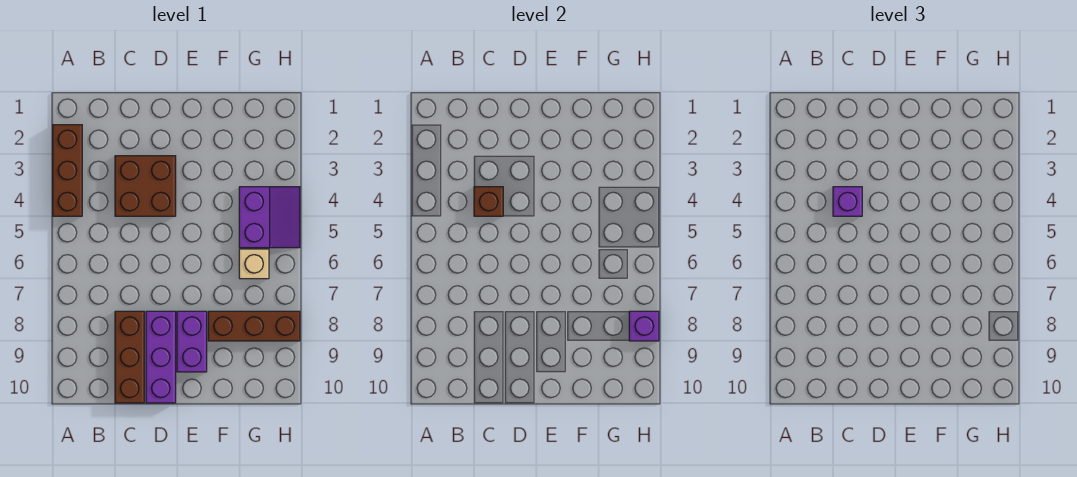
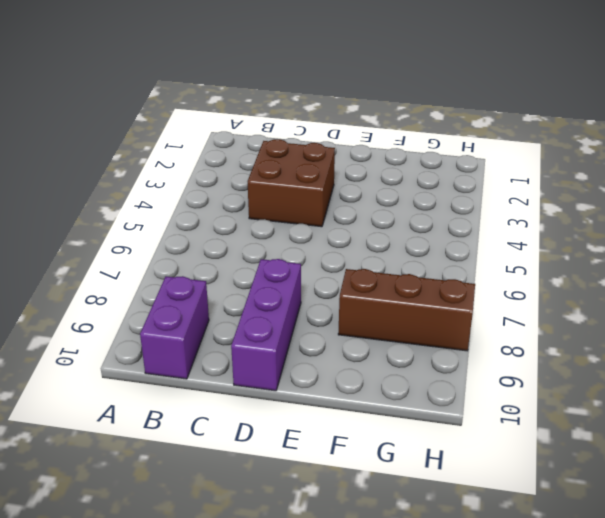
purple 1x2 brick [140,276,209,379] -> purple 1x2 brick moved to [177,311,207,372]
none -> brown 1x3 brick [53,125,82,216]
none -> brown 1x3 brick [115,311,144,403]

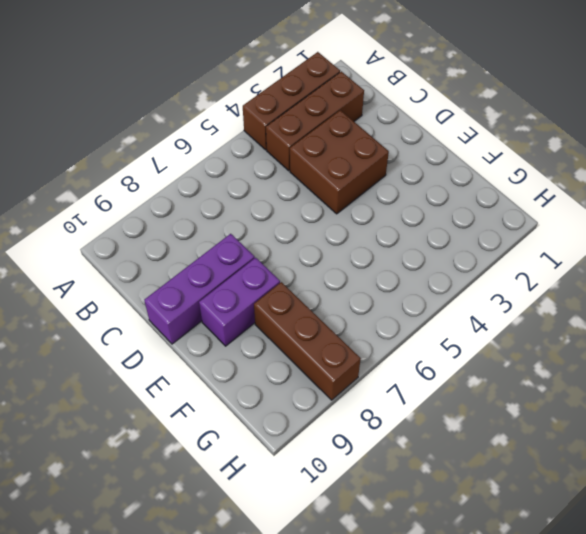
brown 1x3 brick [266,71,364,171] -> brown 1x3 brick moved to [115,311,144,403]
none -> purple 2x2 slope [239,187,300,248]
none -> tan 1x1 brick [239,249,269,279]

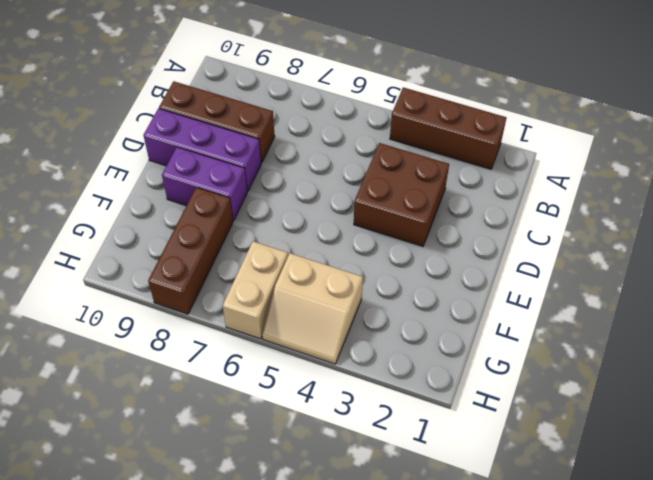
tan 2x2 slope [262,253,363,364] -> purple 2x2 slope [239,187,300,248]
tan 1x2 brick [223,241,288,339] -> tan 1x1 brick [239,249,269,279]
none -> brown 1x1 brick [474,187,503,216]
none -> purple 1x1 brick [629,311,659,341]

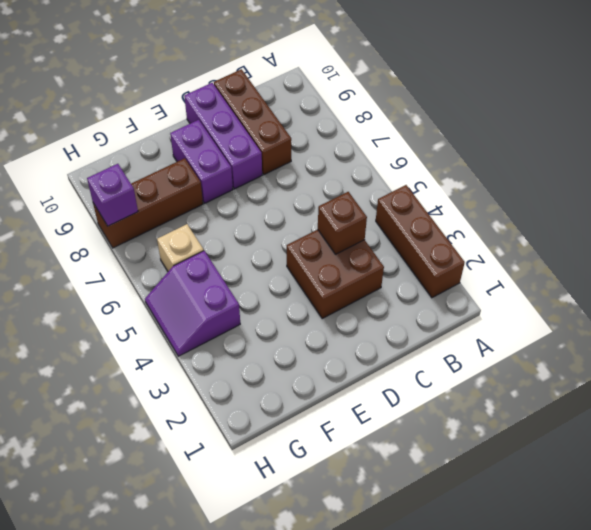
none -> purple 1x1 brick [833,187,862,216]

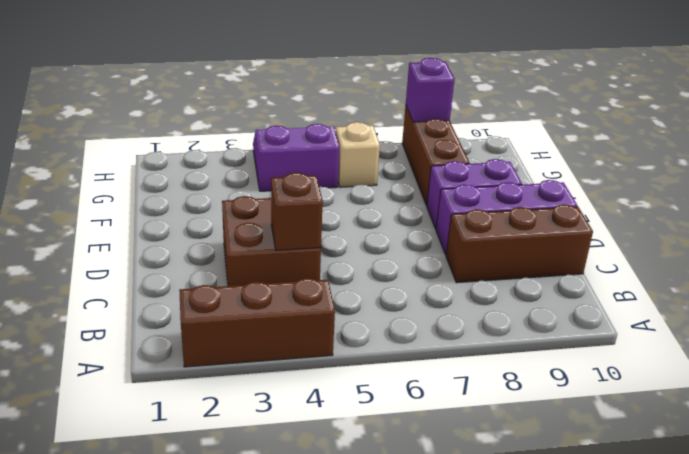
none -> purple 1x1 brick [833,187,862,216]

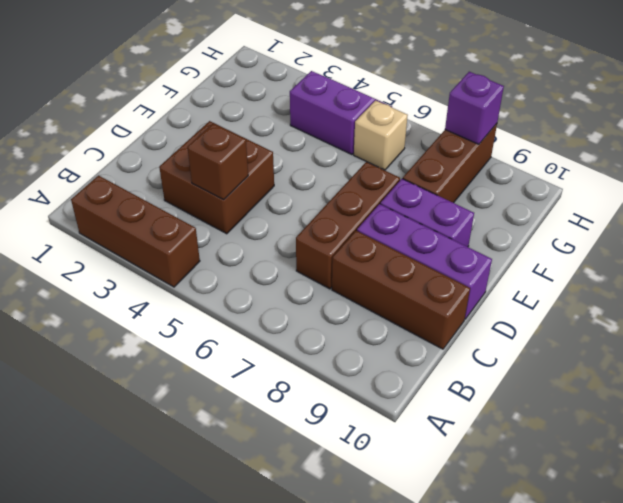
brown 1x3 brick [296,162,400,289] -> none
none -> purple 1x1 brick [833,187,862,216]

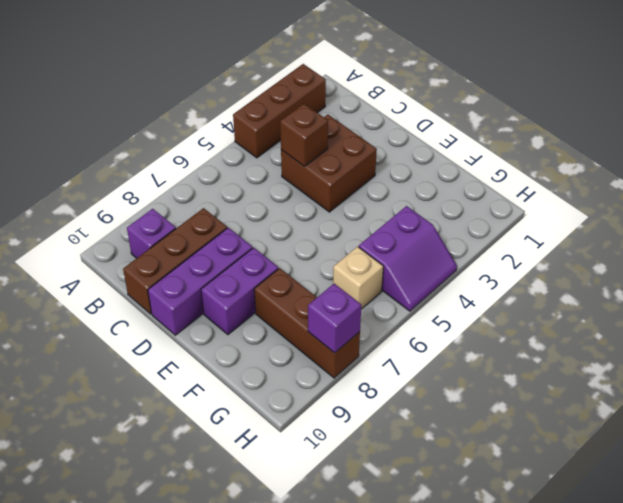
purple 1x1 brick [127,209,176,258] -> purple 1x1 brick moved to [833,187,862,216]

